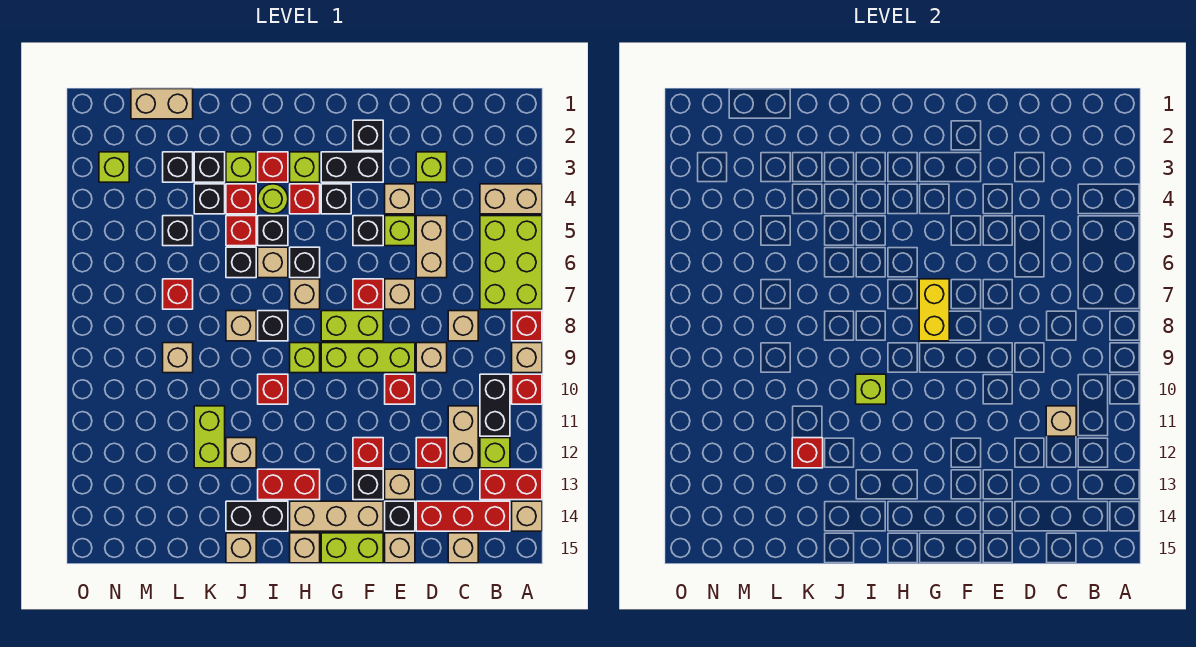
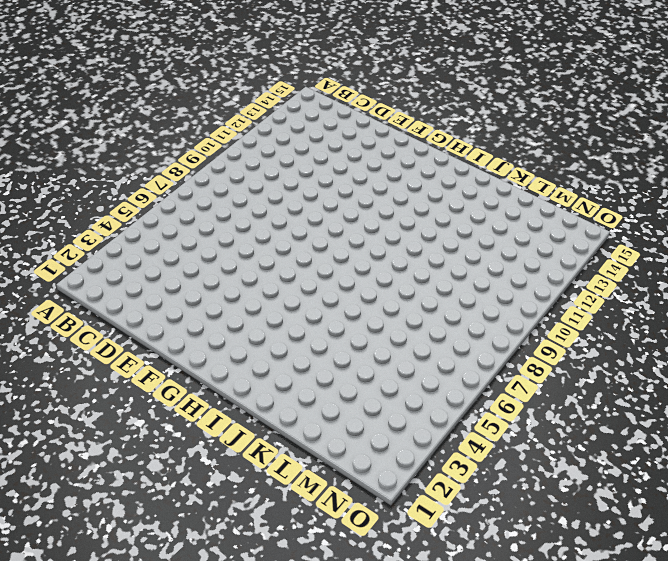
none -> tan 1x2 brick [480,184,542,214]
none -> lime 2x3 brick [480,216,542,309]
none -> red 1x1 brick [512,311,542,341]
none -> tan 1x1 brick [512,343,542,373]

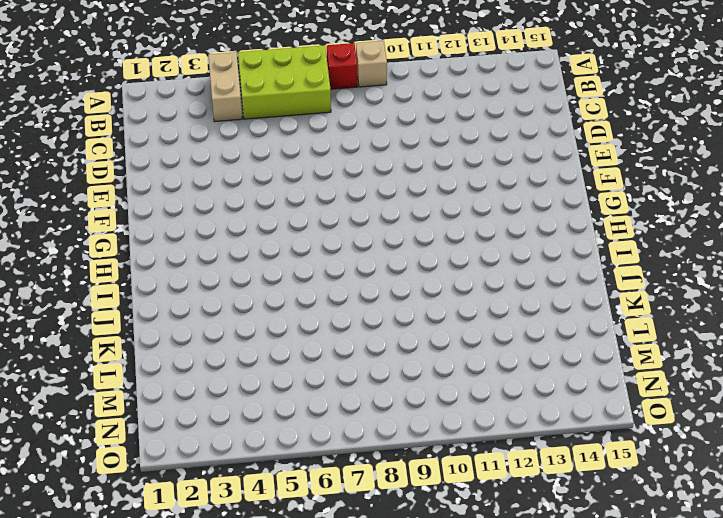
none -> red 1x1 brick [512,374,542,404]
none -> red 1x2 brick [480,469,542,500]
none -> tan 1x1 brick [512,501,542,531]
none -> black 1x2 brick [480,374,510,436]

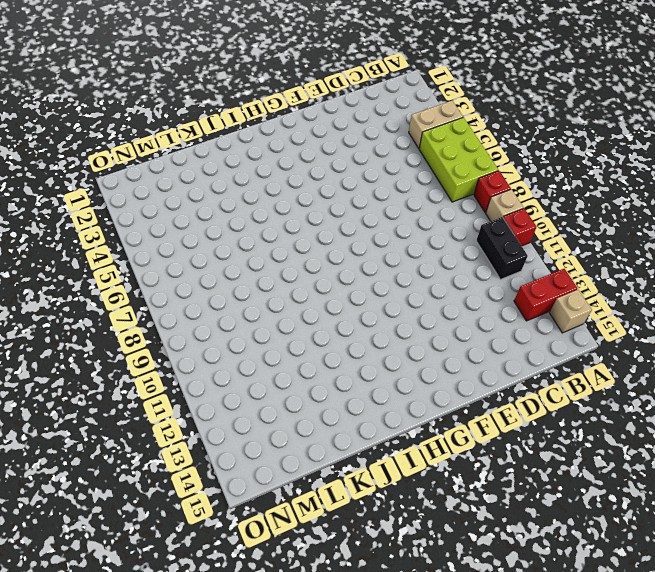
none -> lime 1x1 brick [480,438,510,468]
none -> red 1x3 brick [416,501,510,531]
none -> tan 1x1 brick [448,311,478,341]
none -> tan 1x2 brick [448,406,478,468]

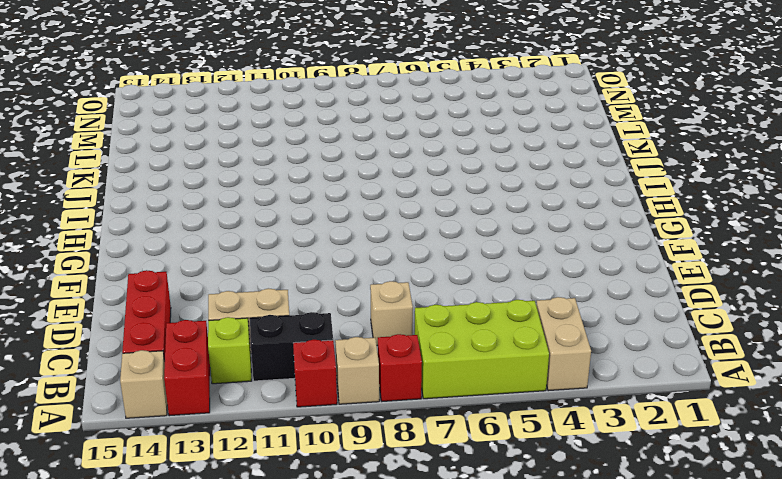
none -> tan 1x1 brick [448,533,478,563]
none -> lime 1x1 brick [416,152,447,182]
none -> tan 1x2 brick [416,216,447,278]
none -> tan 1x1 brick [416,343,447,373]

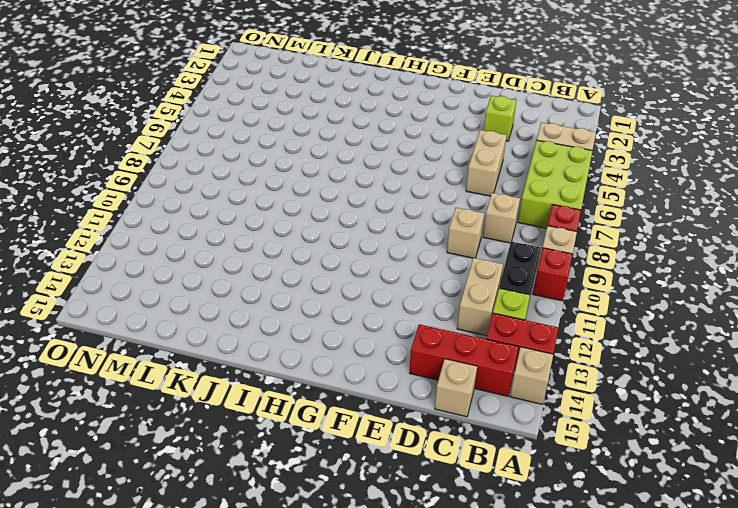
none -> red 1x1 brick [416,438,447,468]
none -> tan 1x1 brick [385,184,415,214]
none -> lime 1x1 brick [385,216,415,246]
none -> tan 1x1 brick [385,279,415,309]

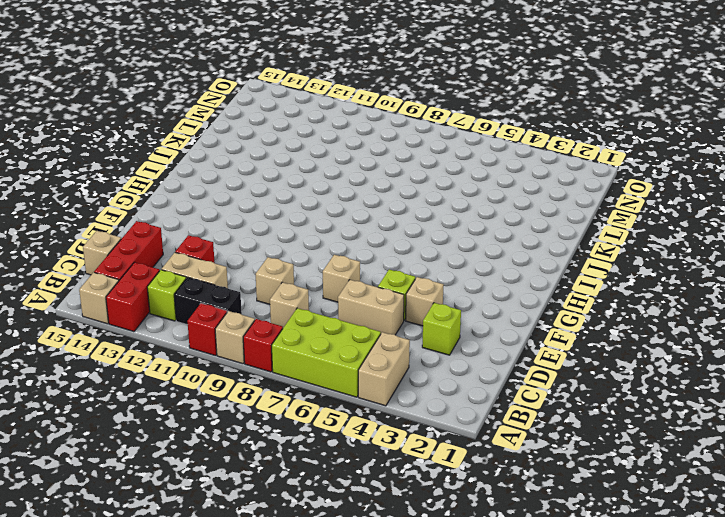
none -> lime 1x3 brick [321,343,415,373]
none -> red 1x1 brick [385,374,415,404]
none -> tan 1x1 brick [385,469,415,500]
none -> black 1x1 brick [385,501,415,531]

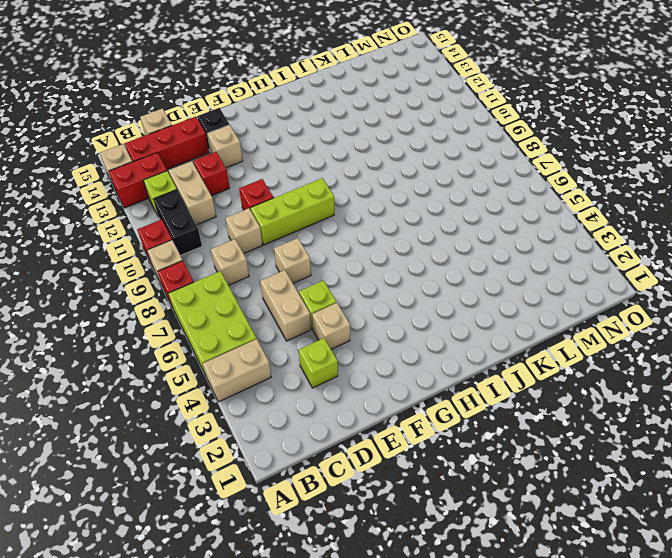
none -> tan 1x1 brick [385,533,415,563]
none -> black 1x1 brick [353,120,383,151]
none -> black 1x2 brick [321,152,383,182]
none -> black 1x1 brick [353,216,383,246]

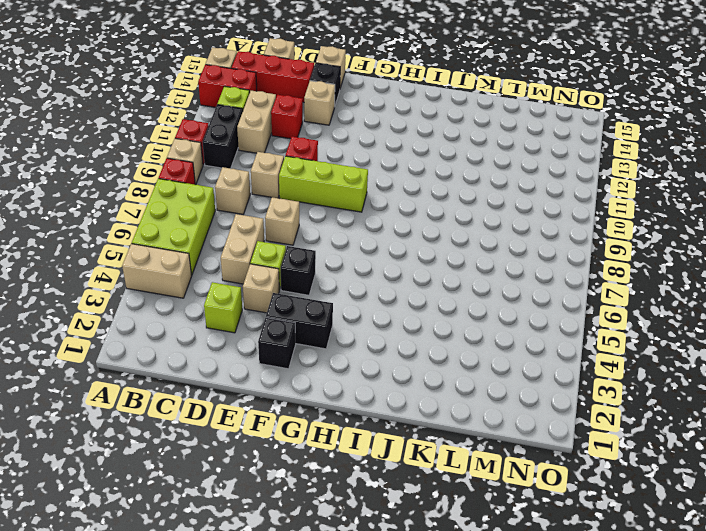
none -> red 1x1 brick [353,279,383,309]
none -> lime 1x2 brick [321,311,383,341]
none -> red 1x1 brick [353,438,383,468]
none -> black 1x1 brick [353,469,383,500]

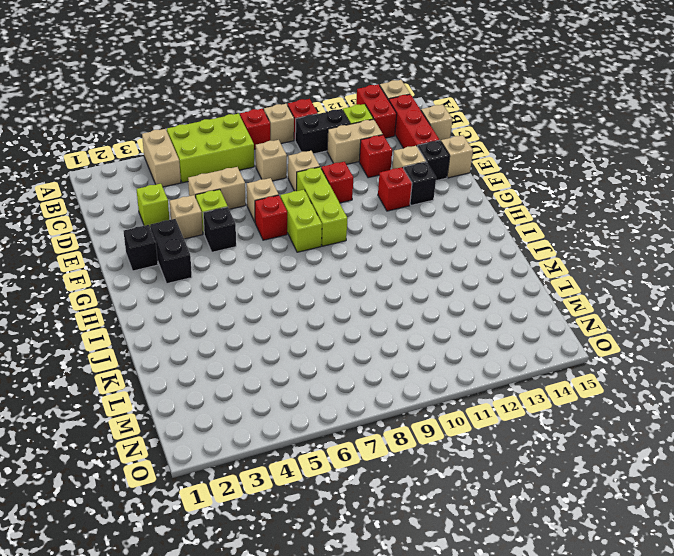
none -> tan 1x3 brick [290,501,383,531]
none -> lime 1x2 brick [321,533,383,563]
none -> black 1x1 brick [321,184,351,214]
none -> lime 1x1 brick [290,152,320,182]

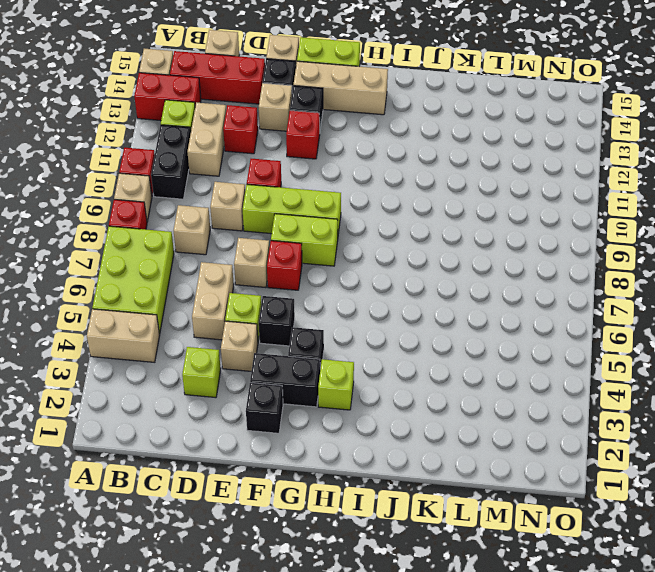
none -> red 1x1 brick [290,184,320,214]
none -> black 1x1 brick [290,247,320,278]
none -> tan 1x1 brick [290,279,320,309]
none -> lime 1x1 brick [290,343,320,373]

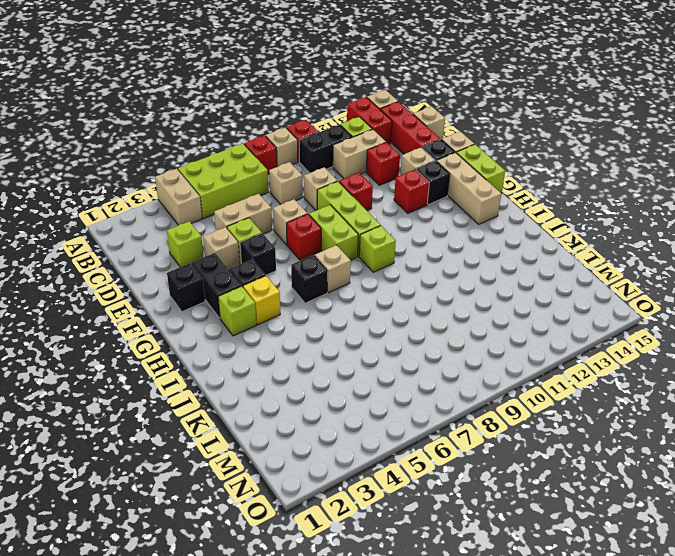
yellow 1x1 brick [243,276,280,325] -> red 1x1 brick [290,184,320,214]
none -> red 1x2 brick [258,469,320,500]
none -> tan 1x1 brick [290,533,320,563]
none -> red 1x1 brick [258,152,288,182]
none -> lime 1x1 round brick [258,184,288,214]

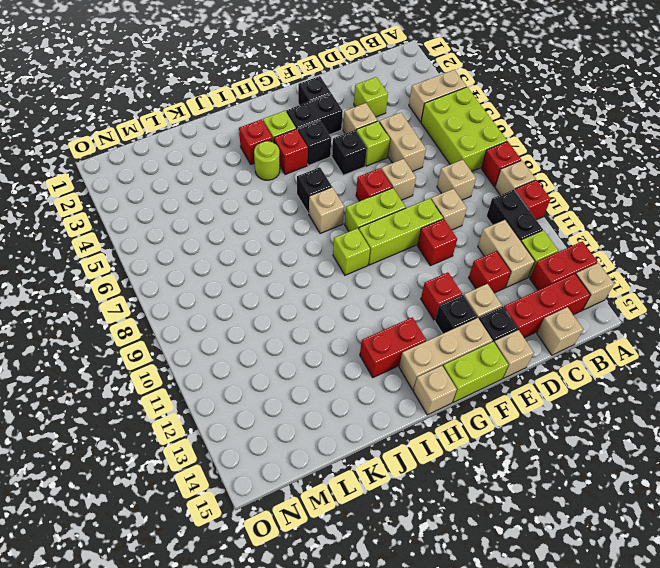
none -> black 1x1 brick [258,216,288,246]
none -> tan 1x1 brick [258,247,288,278]
none -> black 1x1 brick [258,311,288,341]
none -> red 1x1 brick [258,374,288,404]

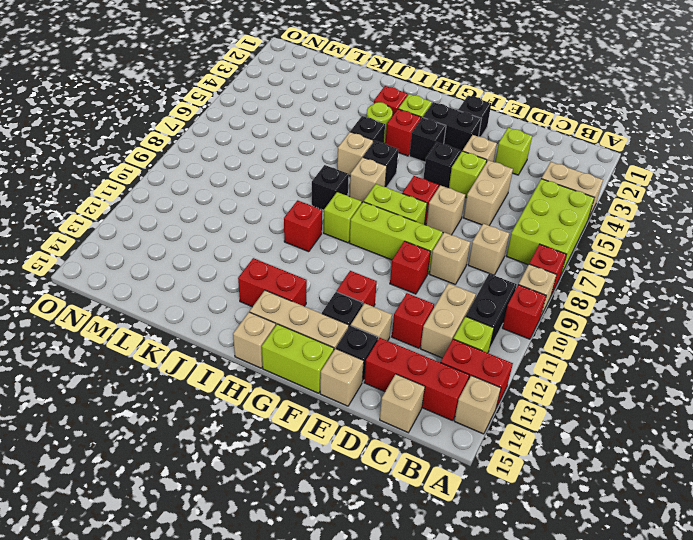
none -> black 1x2 brick [226,501,288,531]
none -> lime 1x1 brick [226,152,256,182]
none -> red 1x1 brick [226,184,256,214]
none -> red 1x1 brick [226,216,256,246]

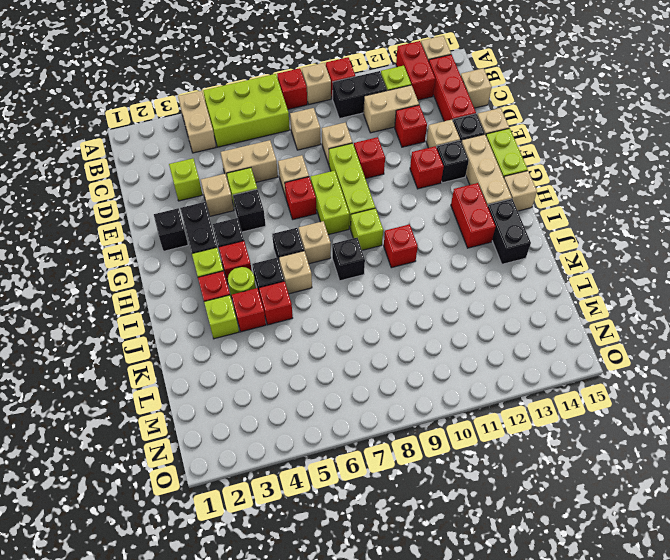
none -> black 1x1 brick [226,247,256,278]
none -> tan 1x1 brick [226,311,256,341]
none -> tan 1x1 brick [226,438,256,468]
none -> tan 1x1 brick [226,533,256,563]

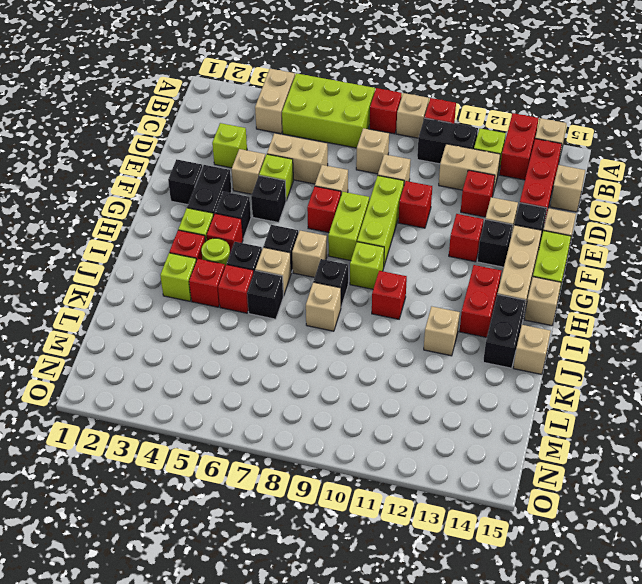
none -> black 1x1 brick [194,152,225,182]
none -> black 1x1 brick [194,184,225,214]
none -> lime 1x2 brick [194,406,225,468]
none -> tan 1x2 brick [131,89,193,119]

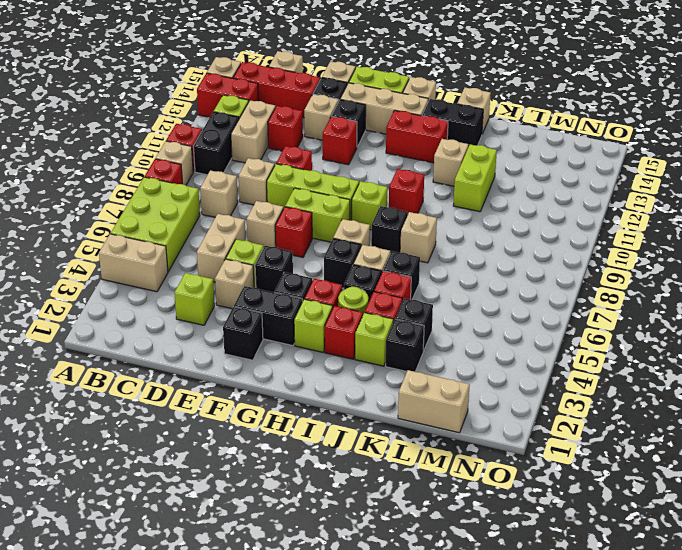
none -> black 1x1 brick [163,152,193,182]
none -> black 1x1 brick [163,216,193,246]
none -> red 1x1 brick [163,279,193,309]
none -> tan 1x1 brick [163,343,193,373]

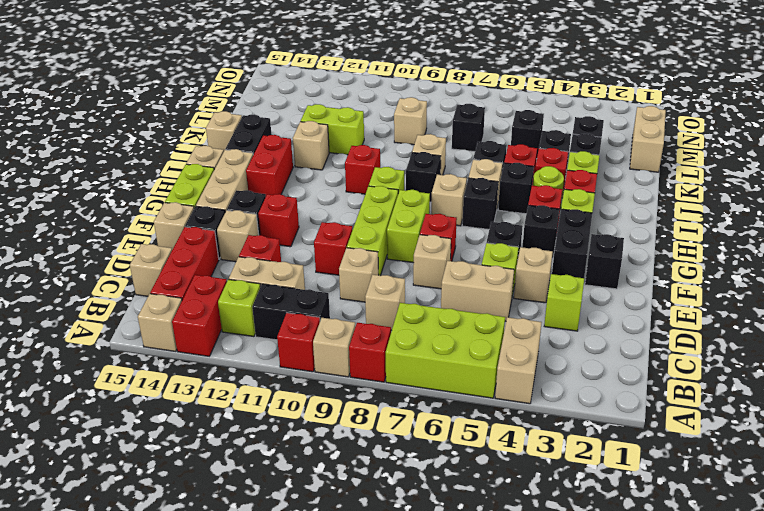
black 1x1 brick [452,104,485,152] -> red 1x1 brick [163,279,193,309]
none -> lime 1x1 brick [99,152,129,182]
none -> tan 1x1 brick [1046,406,1076,436]
none -> yellow 1x2 brick [919,279,949,341]
none -> lime 1x1 brick [856,374,886,404]

